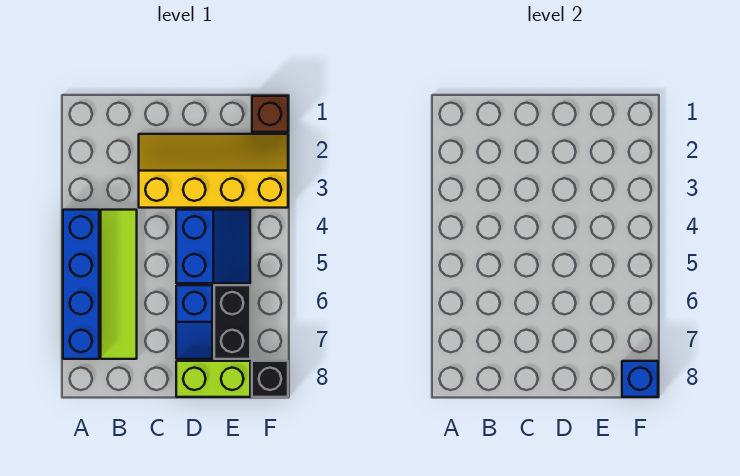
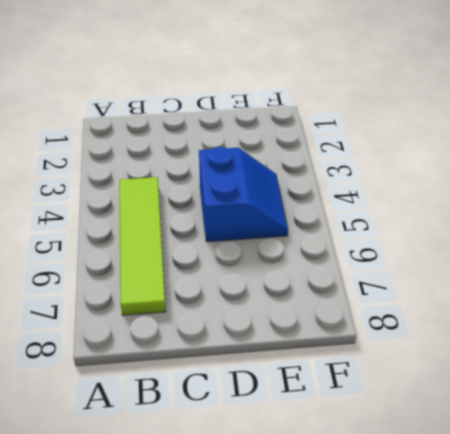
none -> blue 1x4 brick [63,210,99,359]
none -> yellow 2x4 slope [139,134,288,208]

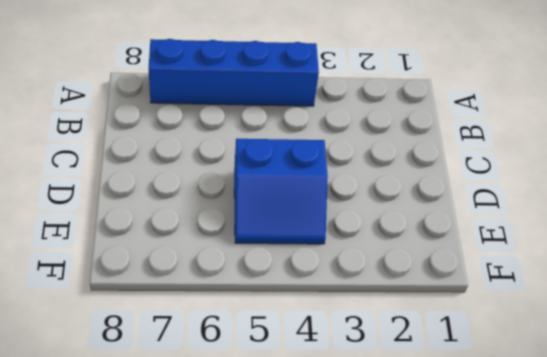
none -> lime 1x4 tile [101,210,137,359]
none -> yellow 2x4 slope [139,134,288,208]

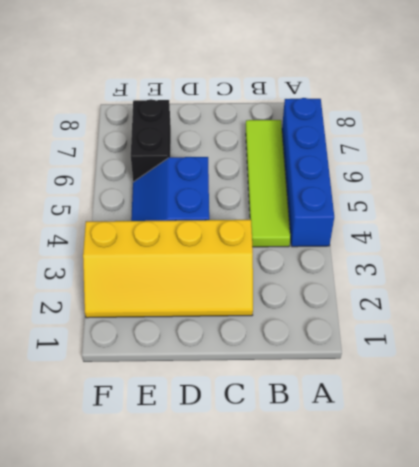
none -> blue 1x2 slope [176,285,212,359]
none -> lime 1x2 brick [176,361,250,397]

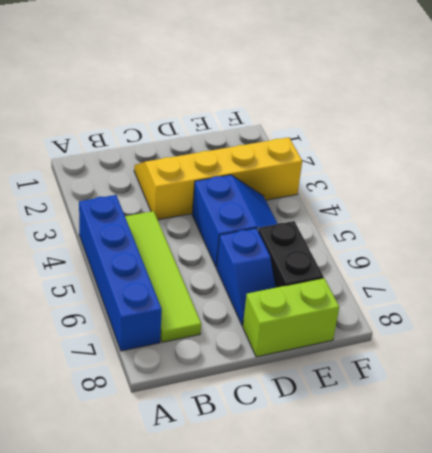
none -> brown 1x1 brick [252,96,288,132]
none -> black 1x1 brick [252,361,288,397]

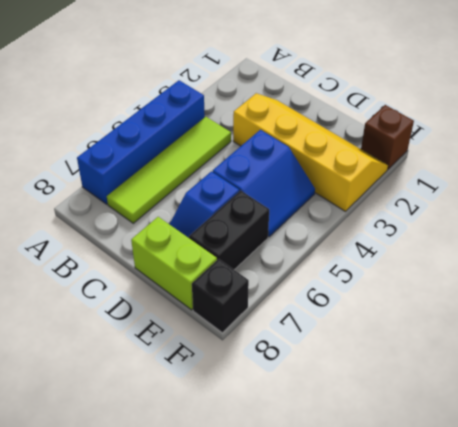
none -> blue 1x1 brick [622,361,658,397]

